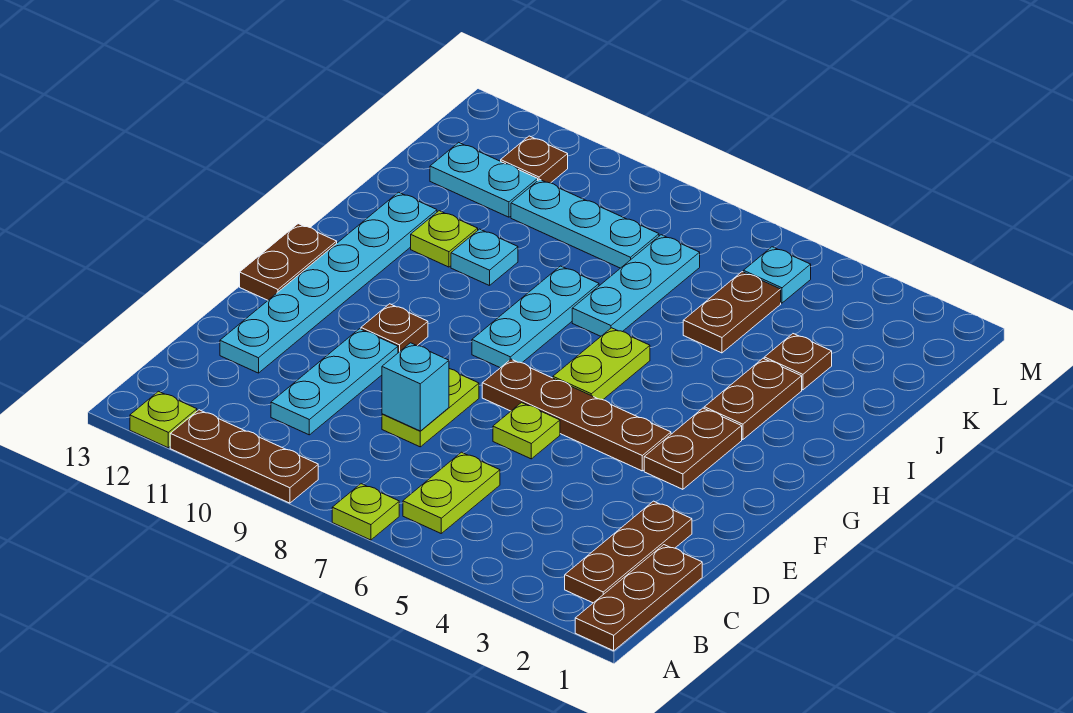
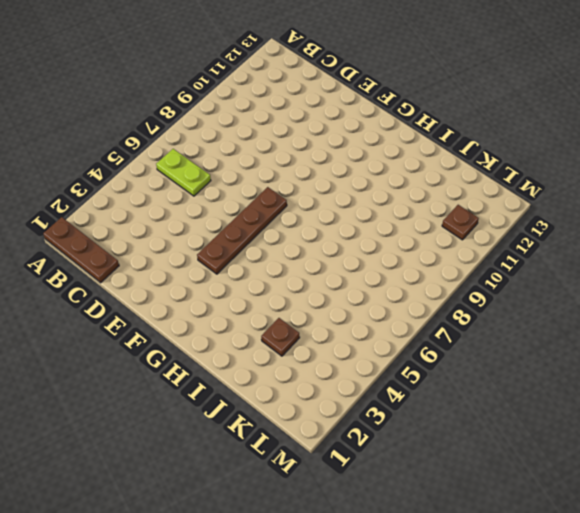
none -> lime 1x1 plate [332,484,399,540]
none -> brown 1x3 plate [170,410,318,503]
none -> lime 1x1 plate [130,391,197,448]

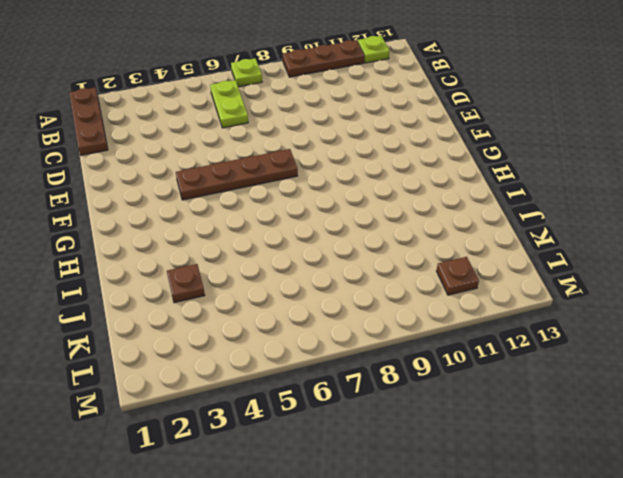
none -> brown 1x3 plate [565,501,692,603]
none -> cyan 1x3 plate [271,329,398,435]
none -> lime 1x2 plate [382,369,479,447]

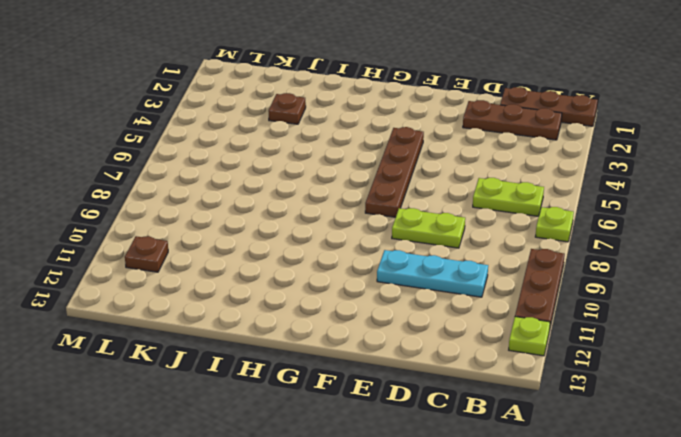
none -> cyan 1x6 plate [220,192,437,373]
none -> lime 1x1 plate [493,403,560,459]
none -> brown 1x2 plate [644,408,742,489]

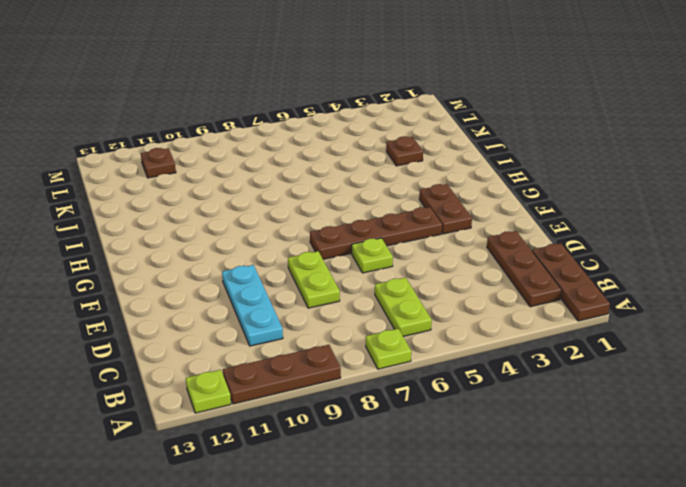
none -> cyan 1x6 plate [220,192,437,373]
none -> brown 1x1 plate [361,304,428,353]
none -> brown 1x2 plate [240,224,337,300]

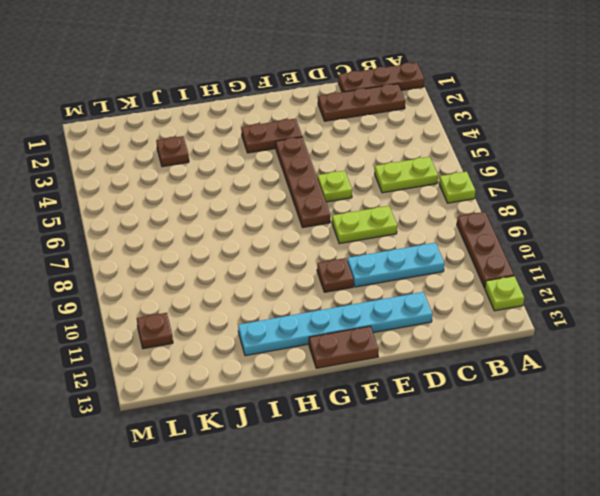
none -> lime 1x2 plate [553,328,650,400]
none -> cyan 1x3 plate [472,266,599,368]
none -> brown 1x2 plate [704,358,802,440]

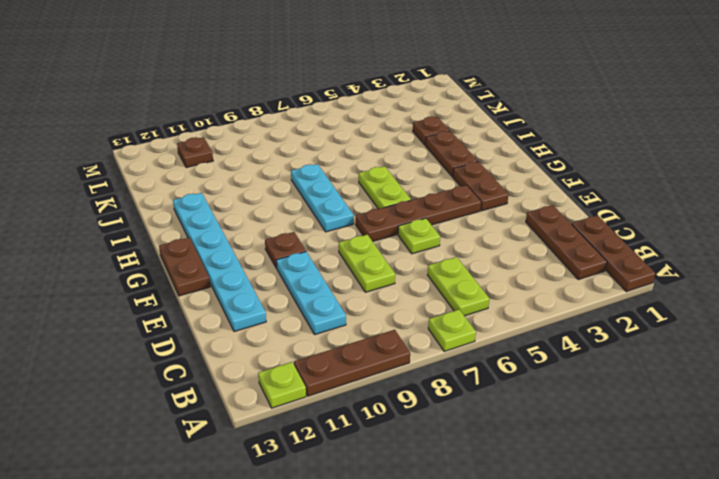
none -> cyan 1x3 plate [572,235,700,336]
none -> cyan 1x1 plate [451,229,518,286]
none -> lime 1x1 plate [411,211,478,267]

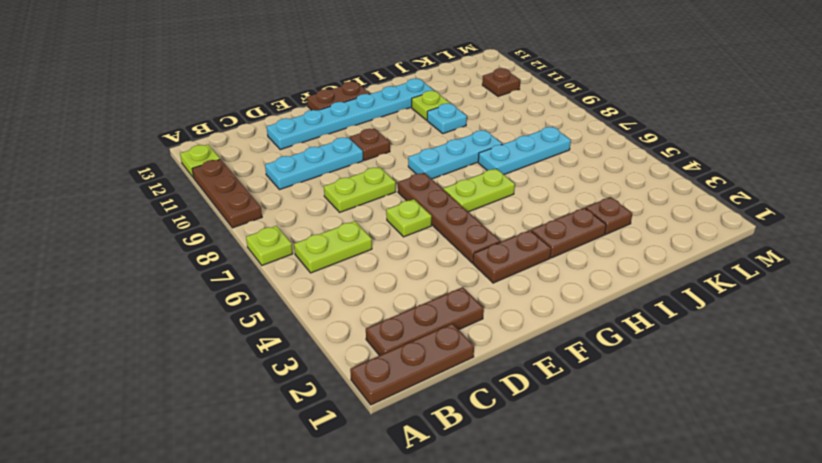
none -> brown 1x2 plate [683,272,781,353]
none -> cyan 1x3 plate [511,179,659,268]
none -> cyan 1x2 plate [430,142,538,217]

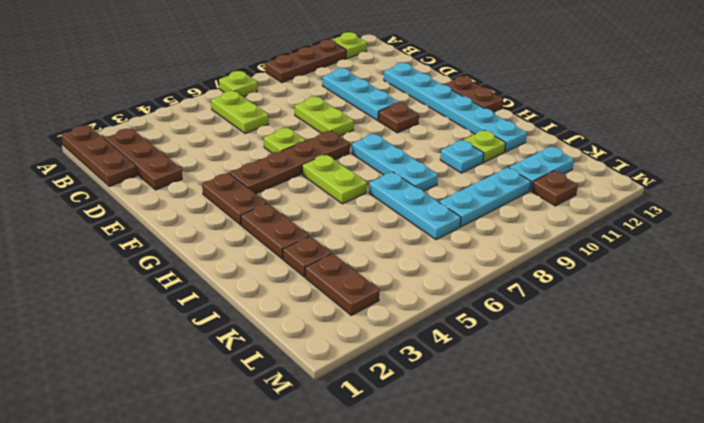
brown 1x2 plate [305,254,380,315] -> brown 1x2 plate moved to [683,272,781,353]
none -> cyan 1x1 plate [743,247,811,303]
none -> cyan 1x1 brick [382,343,449,431]

